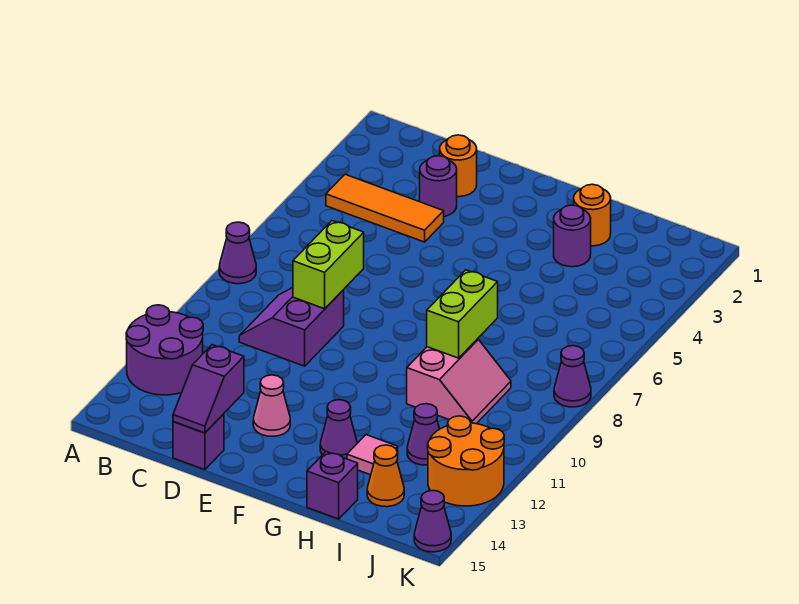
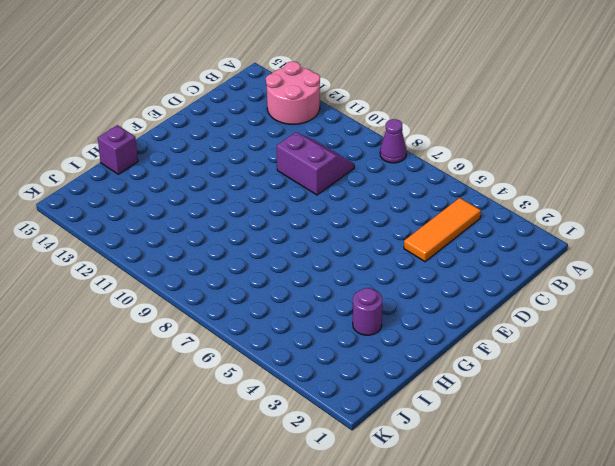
pink 2x2 round brick [266,61,320,124] -> purple 2x2 round brick [126,305,203,395]
none -> orange 1x1 round brick [440,135,477,197]
none -> purple 1x1 round brick [420,156,457,217]
none -> purple 1x1 brick [173,414,224,470]

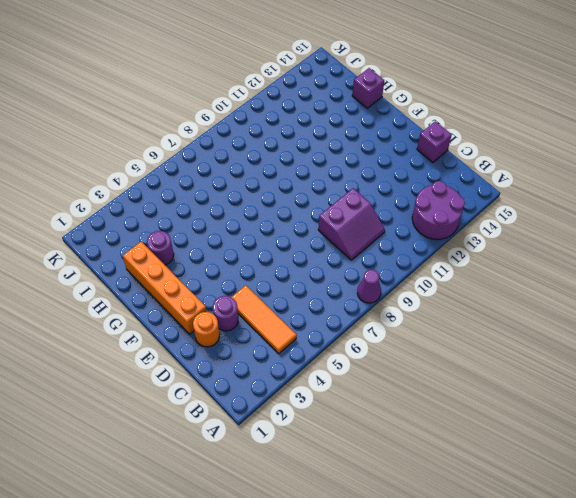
orange 1x4 brick [123,242,207,334] -> orange 1x1 round brick [574,184,611,246]
none -> pink 1x1 cone [253,375,290,436]
none -> purple 1x1 cone [320,400,357,459]
none -> pink 2x2 slope [407,339,511,424]

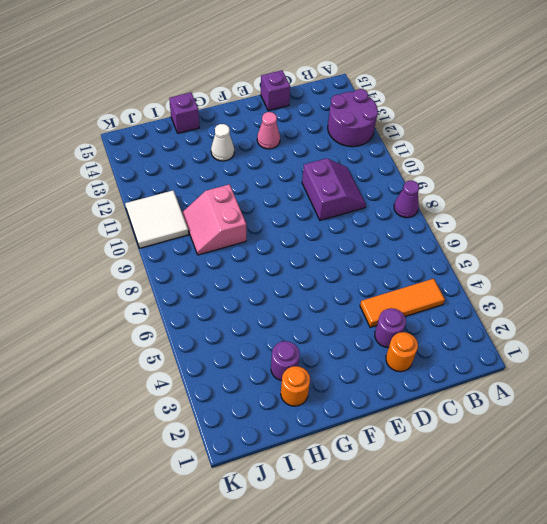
white 1x1 cone [211,124,234,161] -> purple 1x1 cone [320,400,357,459]
white 2x2 tile [125,191,189,248] -> none
none -> pink 1x1 tile [347,435,398,475]
none -> purple 1x1 cone [407,404,439,465]
none -> orange 1x1 cone [367,445,404,507]

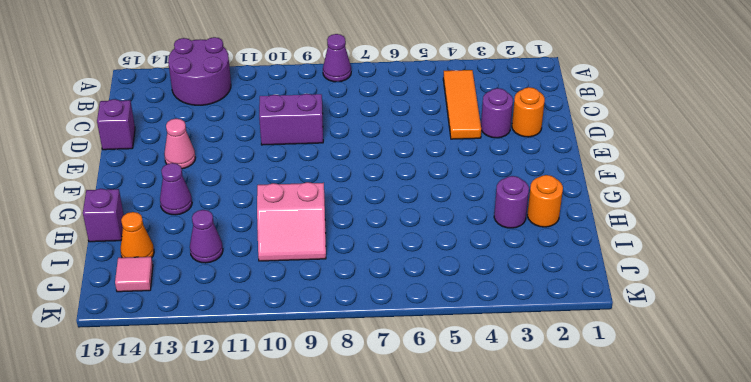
pink 1x1 tile [115,257,153,292] -> pink 1x1 tile moved to [347,435,398,475]
none -> orange 2x2 round brick [428,416,504,506]
none -> purple 1x1 cone [554,346,591,407]
none -> purple 1x1 cone [414,491,451,552]

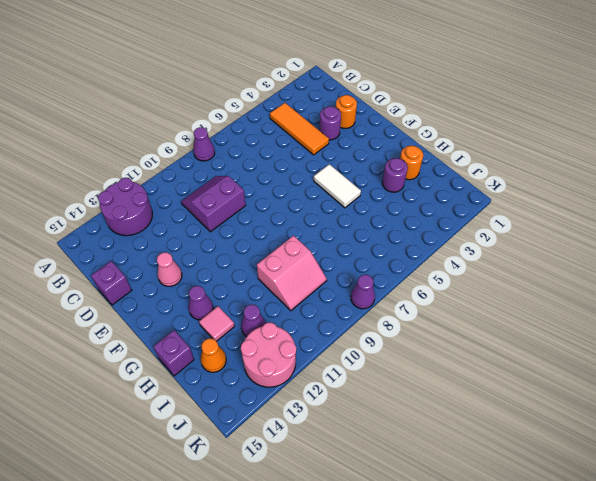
white 1x2 tile [314,164,361,208] -> none
pink 2x2 round brick [241,323,296,387] -> orange 2x2 round brick [428,416,504,506]
none -> purple 1x1 cone [414,491,451,552]
none -> lime 1x2 brick [293,221,364,309]
none -> purple 1x2 slope [173,345,244,433]

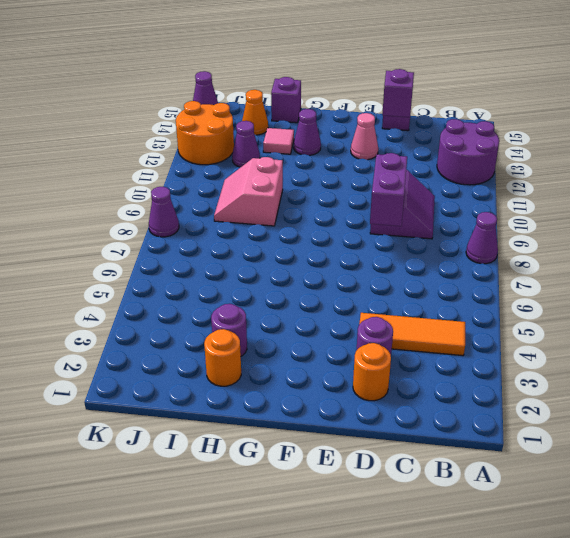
purple 1x2 brick [370,153,407,226] -> lime 1x2 brick [293,221,364,309]
none -> lime 1x2 brick [427,270,498,358]

